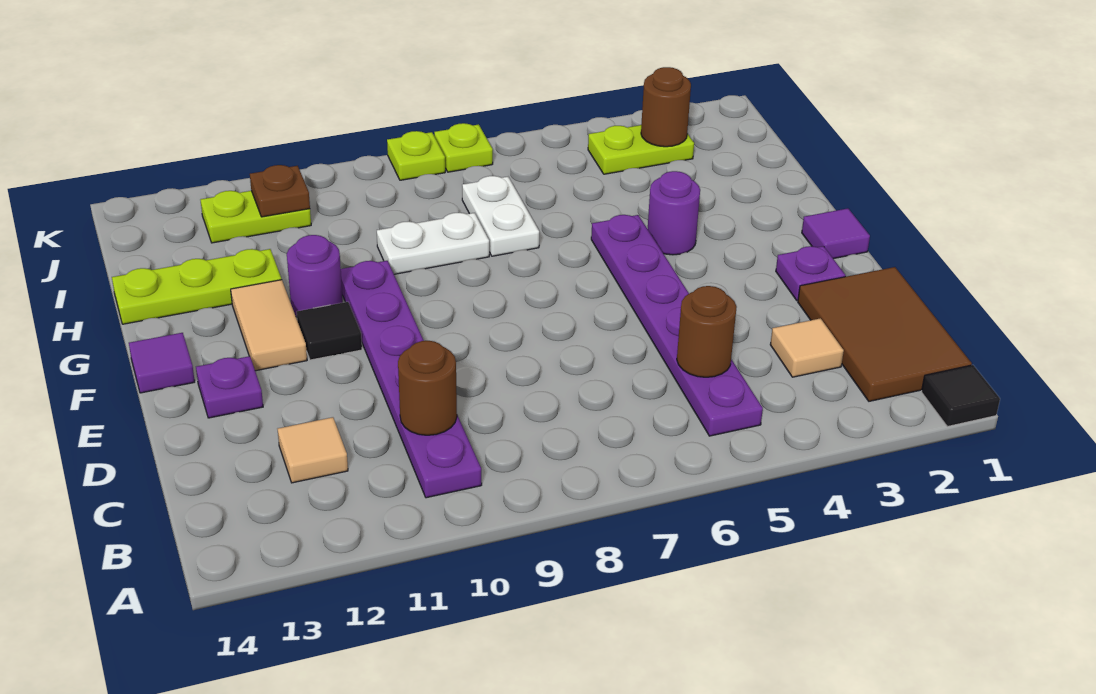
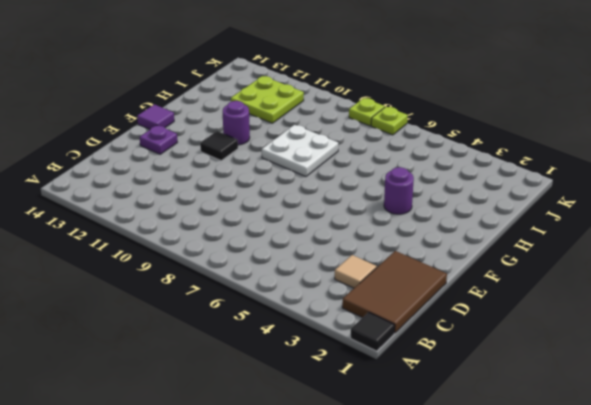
white 2x2 plate [262,125,338,177] -> white 1x2 plate [377,213,489,274]
lime 2x2 plate [231,76,304,123] -> lime 1x2 plate [201,191,311,243]
none -> purple 1x6 plate [591,215,763,436]
none -> purple 1x6 plate [341,261,482,498]
none -> tan 1x1 tile [278,417,348,483]

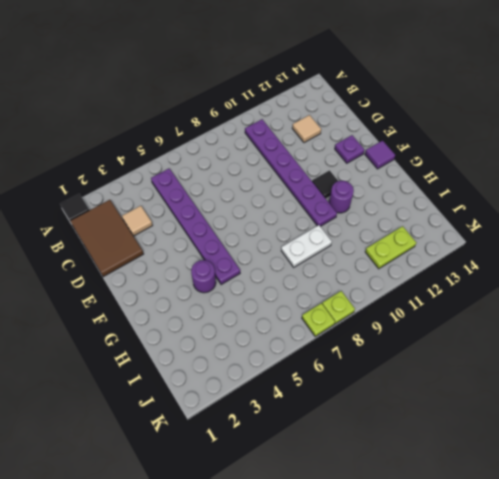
none -> purple 1x1 plate [776,246,846,301]
none -> purple 1x1 tile [802,208,870,259]
none -> tan 1x2 tile [231,280,307,371]

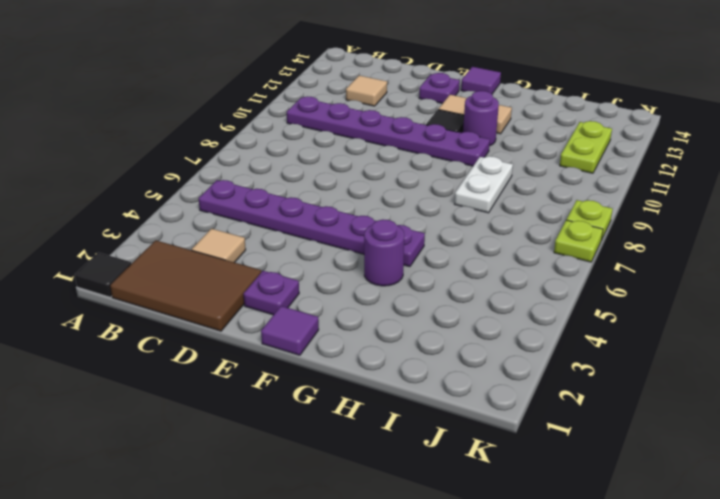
none -> white 1x2 plate [462,176,539,256]
none -> lime 1x3 plate [112,249,282,324]
none -> lime 1x2 plate [588,125,694,174]

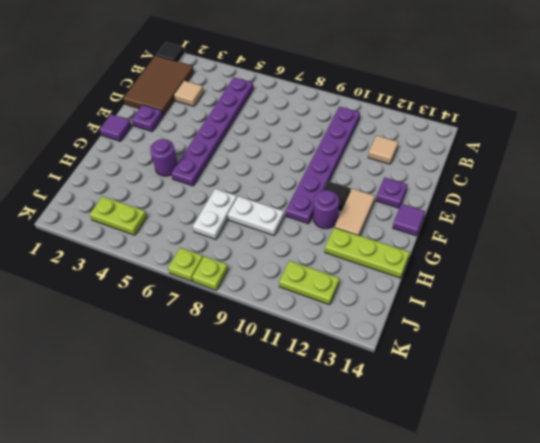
none -> brown 1x1 round brick [677,286,737,377]
none -> brown 1x1 round brick [398,341,457,435]
none -> brown 1x1 round brick [641,67,691,147]

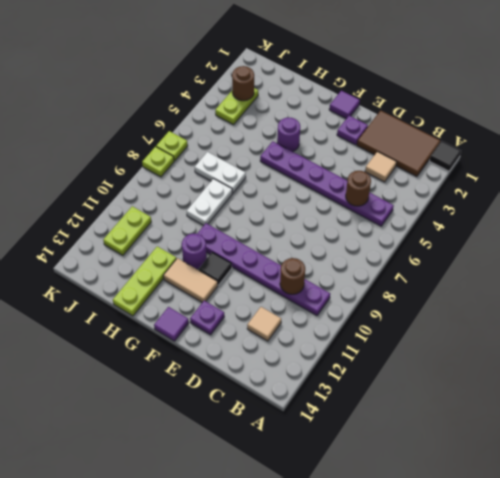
none -> brown 1x1 plate [250,165,310,217]

